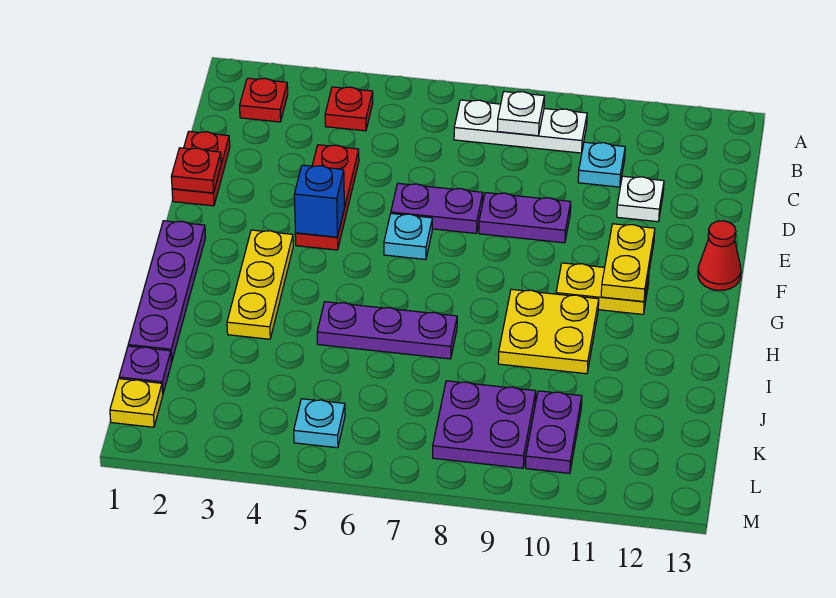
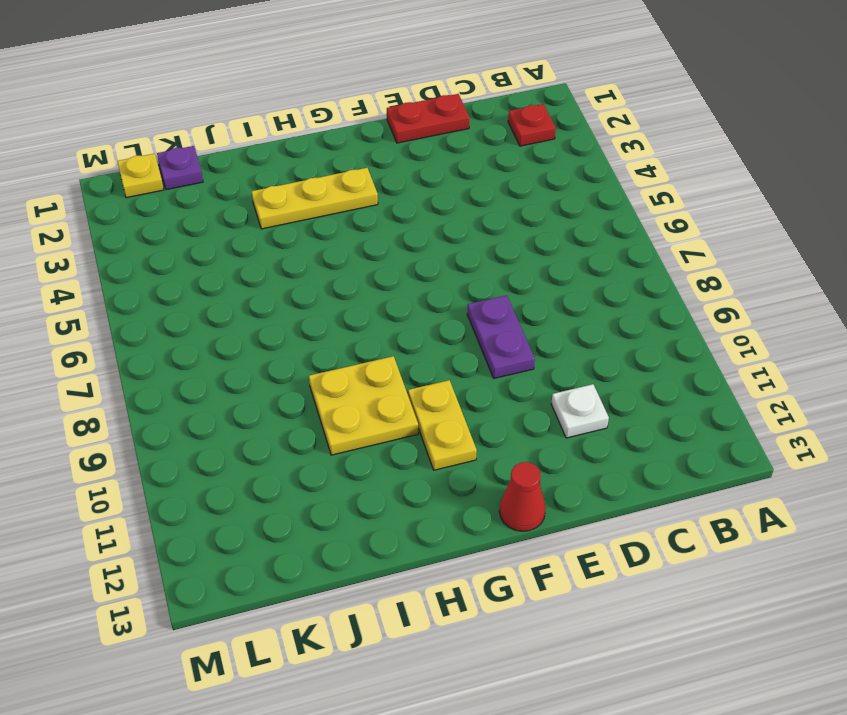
none -> red 1x1 plate [325,87,373,131]
none -> white 1x3 plate [454,100,587,153]
none -> cyan 1x1 plate [578,142,625,187]

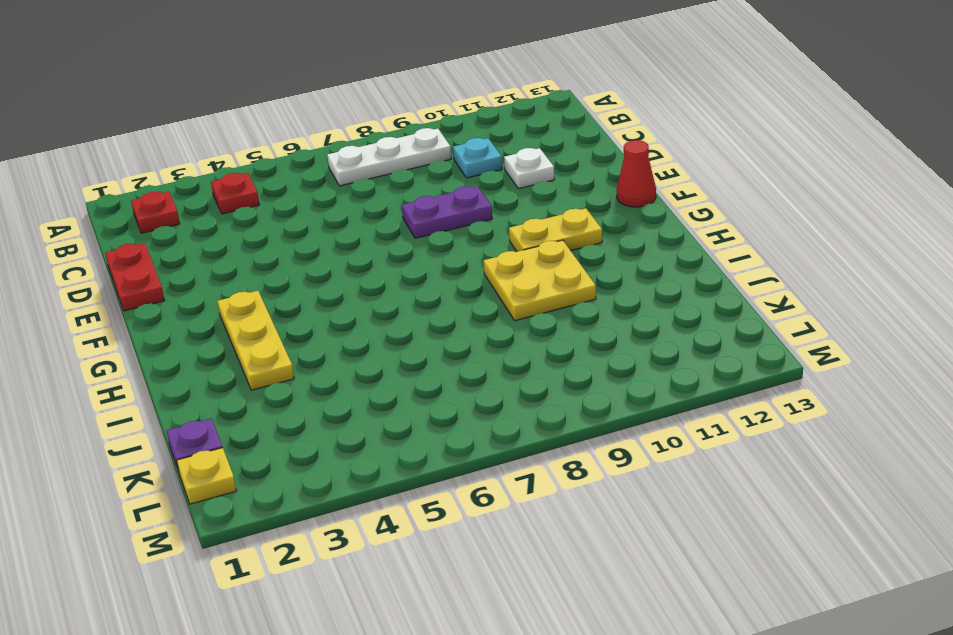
none -> red 1x3 plate [295,145,359,250]
none -> purple 1x2 plate [391,183,483,233]
none -> cyan 1x1 plate [384,214,432,259]

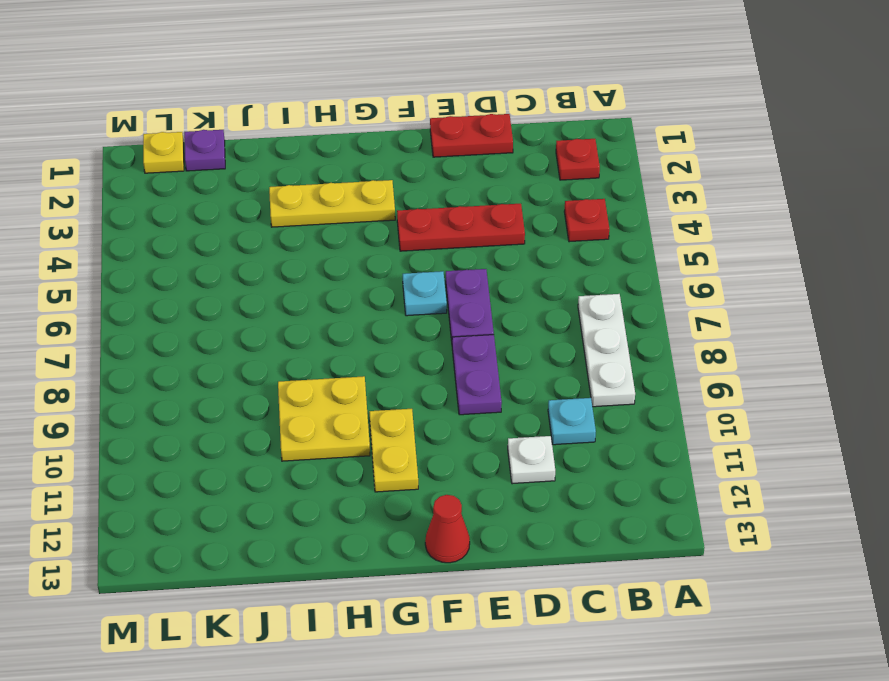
none -> purple 1x4 plate [128,221,206,362]
none -> purple 1x3 plate [317,302,457,359]
none -> purple 2x2 plate [433,381,536,468]

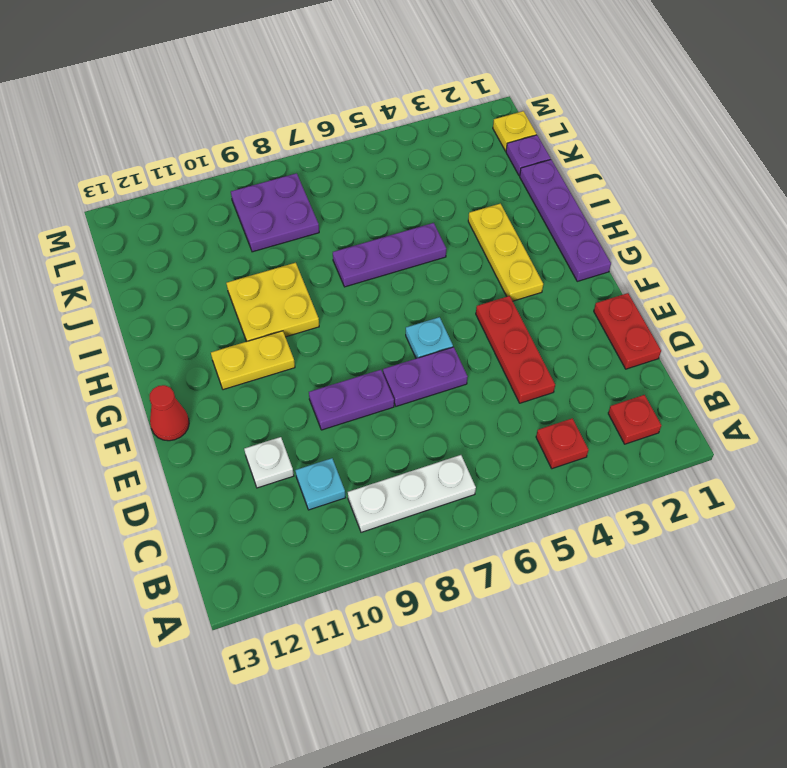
none -> purple 1x2 plate [526,391,582,473]
none -> cyan 1x1 plate [294,399,345,448]
none -> white 1x1 plate [497,92,544,136]

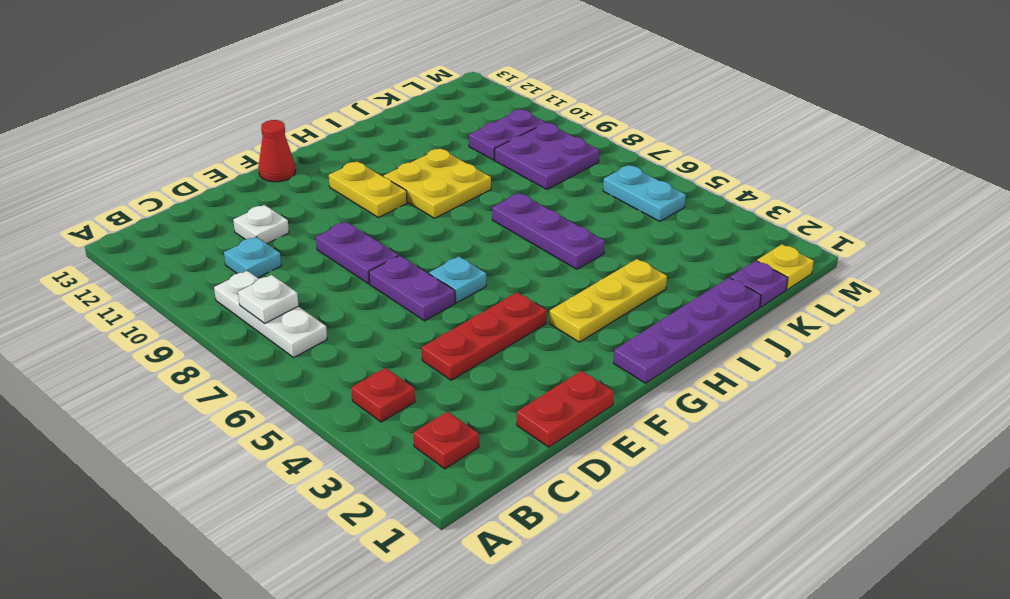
cyan 1x2 plate [603,165,686,221] -> cyan 1x1 plate [294,399,345,448]
none -> red 1x1 plate [171,148,221,193]
none -> blue 1x1 brick [294,165,344,237]
none -> yellow 1x2 plate [601,224,655,302]

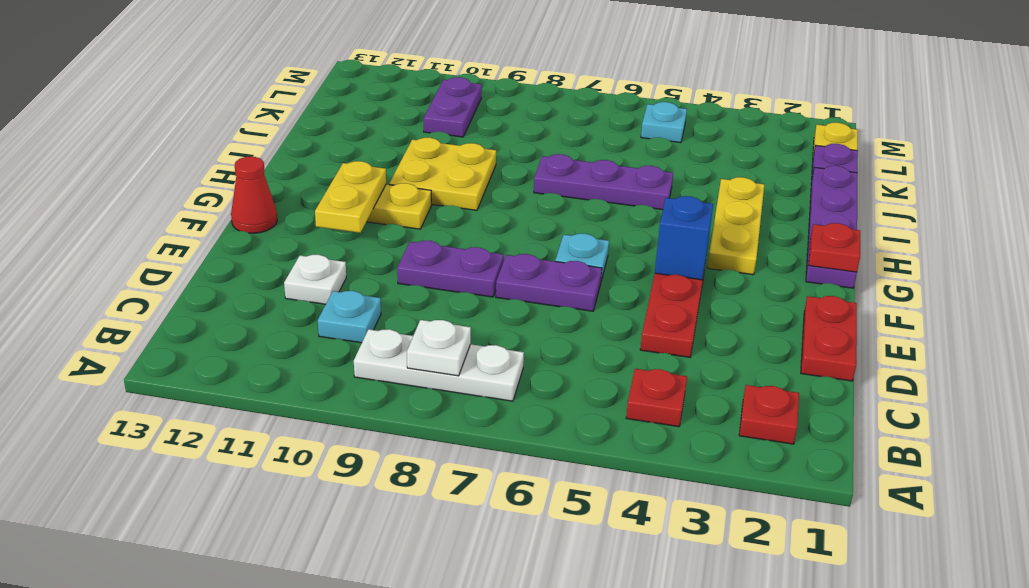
red 1x1 plate [809,223,860,272] -> red 1x1 plate moved to [171,148,221,193]
none -> purple 2x2 plate [433,381,536,468]

